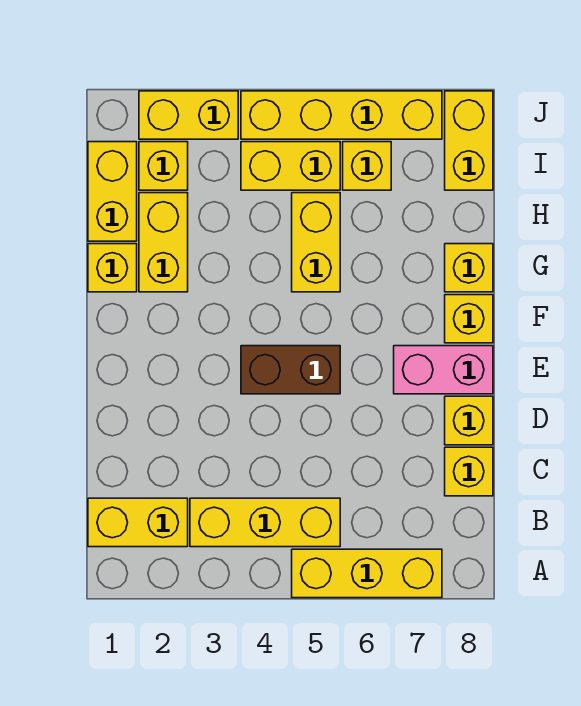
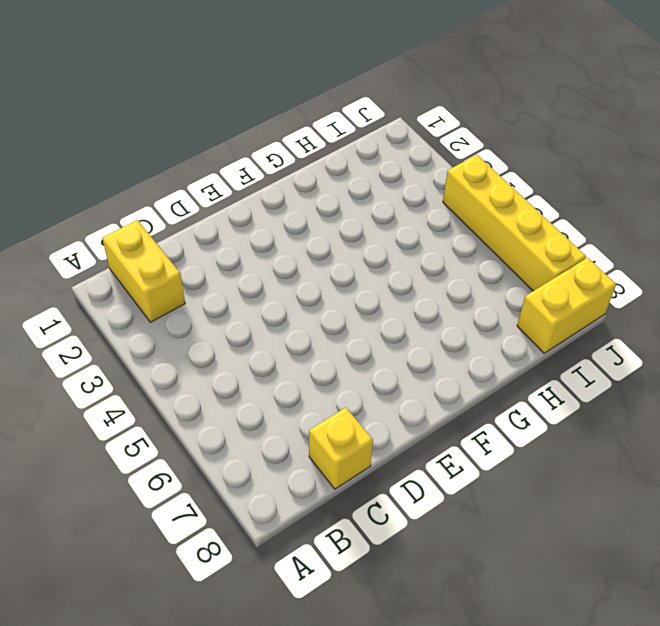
none -> yellow 1x3 brick [292,549,442,598]
none -> yellow 1x3 brick [190,498,340,547]
none -> yellow 1x1 brick [445,396,493,445]

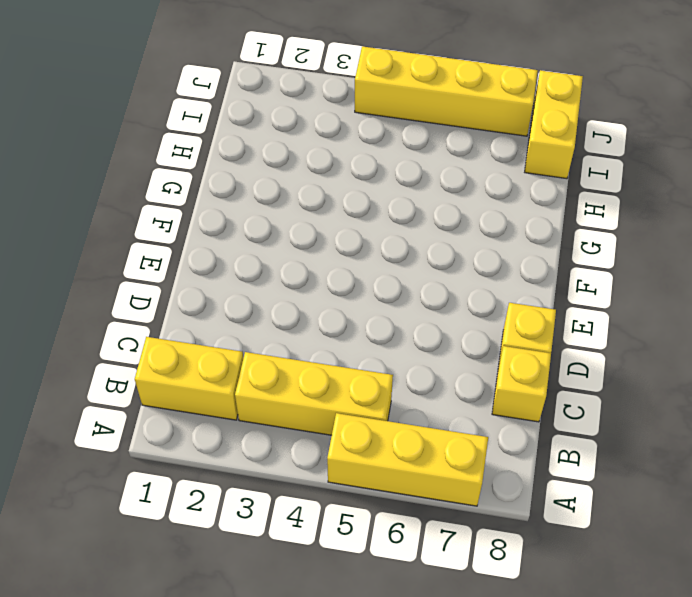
none -> brown 1x2 brick [241,346,340,394]
none -> pink 1x2 brick [394,346,493,394]
none -> yellow 1x1 brick [445,295,493,343]

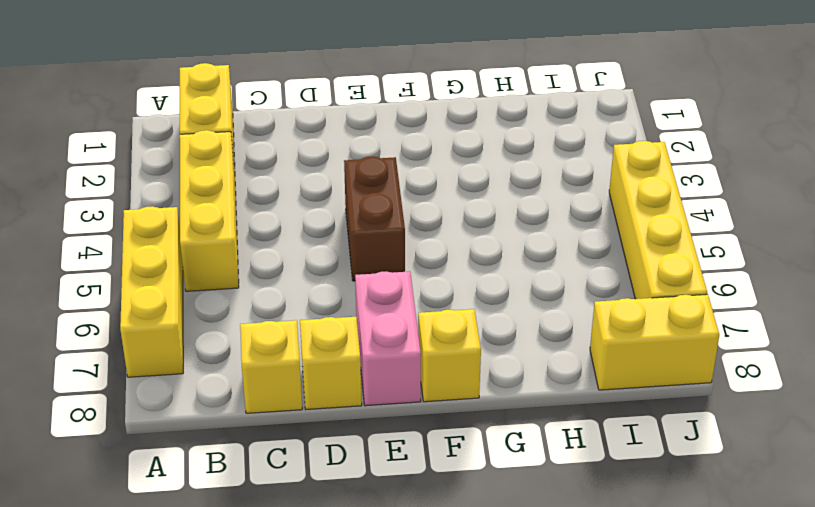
none -> yellow 1x1 brick [88,244,137,292]
none -> yellow 1x2 brick [139,193,188,292]
none -> yellow 1x2 brick [292,193,340,292]

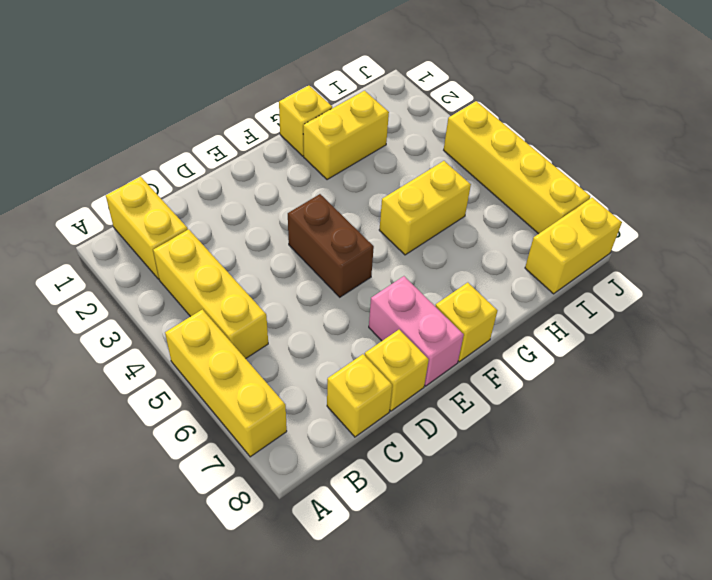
none -> yellow 1x1 brick [445,244,493,292]
none -> yellow 1x2 brick [88,142,137,241]
none -> yellow 1x1 brick [139,142,188,190]

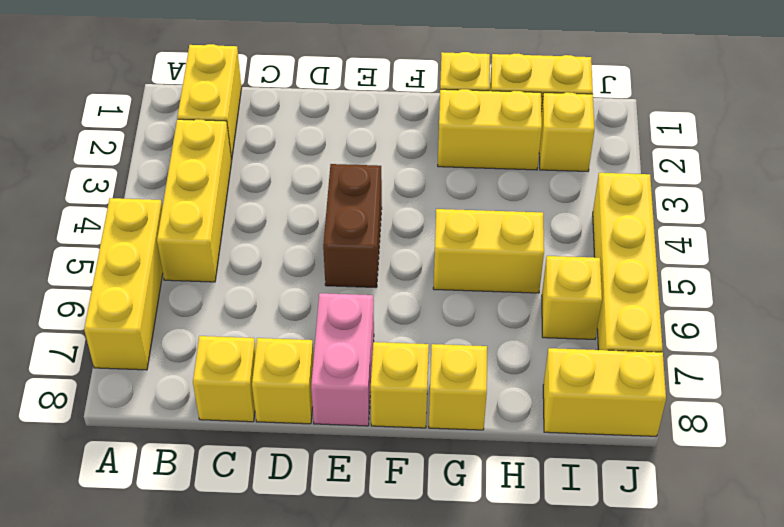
none -> yellow 1x2 brick [241,142,340,190]
none -> yellow 1x2 brick [139,91,238,139]

